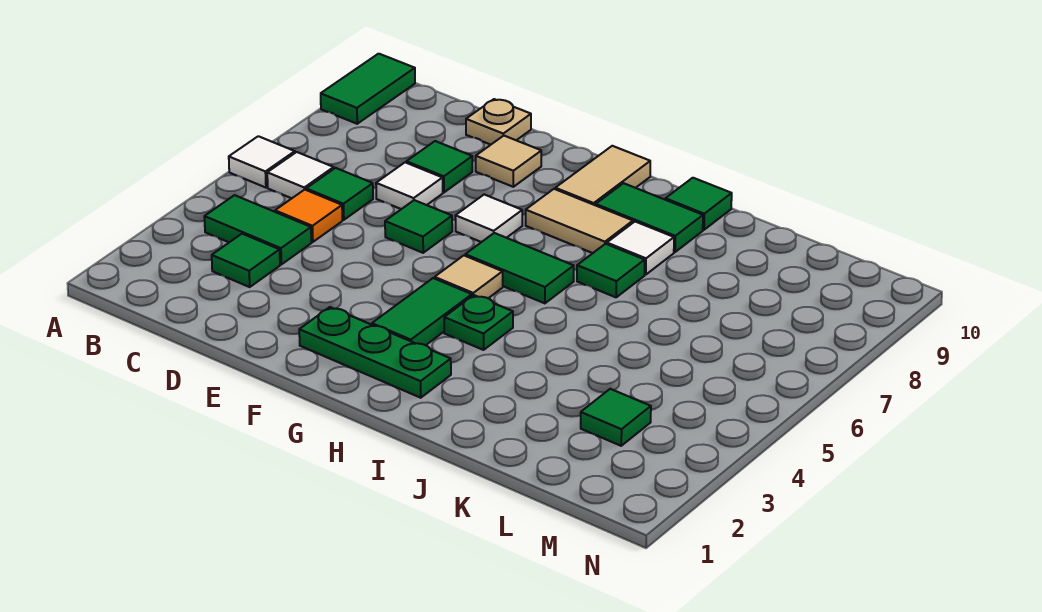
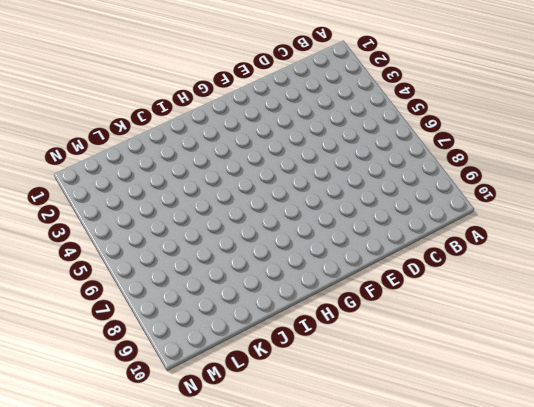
none -> white 1x1 tile [229,136,295,188]
none -> green 1x2 tile [321,54,415,124]
none -> green 1x2 tile [204,195,311,264]

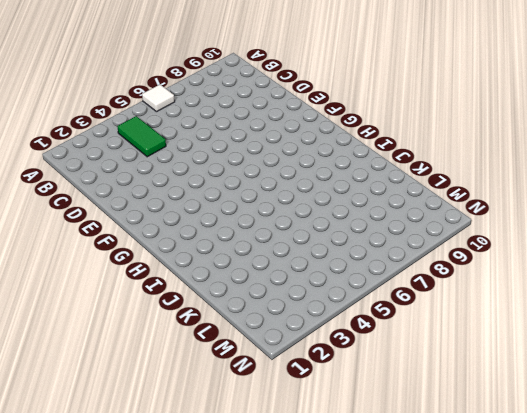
none -> green 1x2 tile [321,54,415,124]
none -> white 1x1 tile [267,152,334,198]
none -> green 1x1 tile [212,234,280,287]

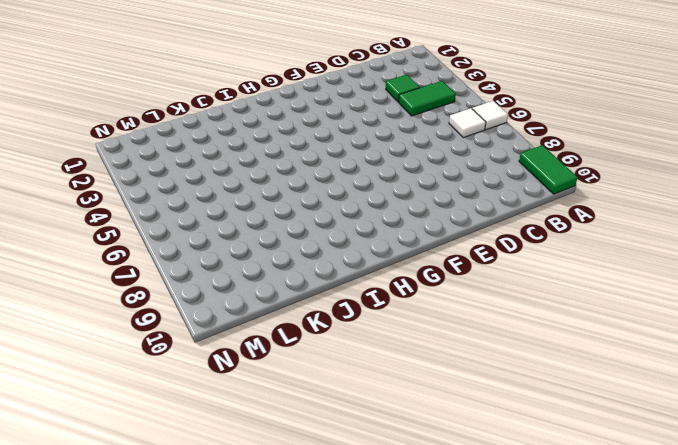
none -> orange 1x1 tile [275,190,342,242]
none -> green 1x1 tile [306,168,373,220]
none -> white 1x1 tile [376,162,443,209]

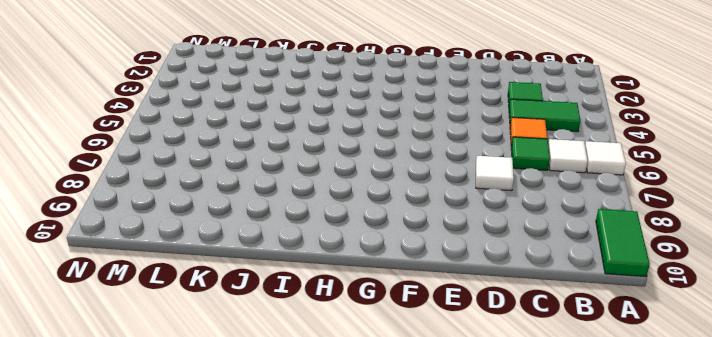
none -> green 1x1 tile [406,141,472,192]
none -> tan 1x1 plate [466,99,531,145]
none -> green 1x1 tile [385,200,452,253]

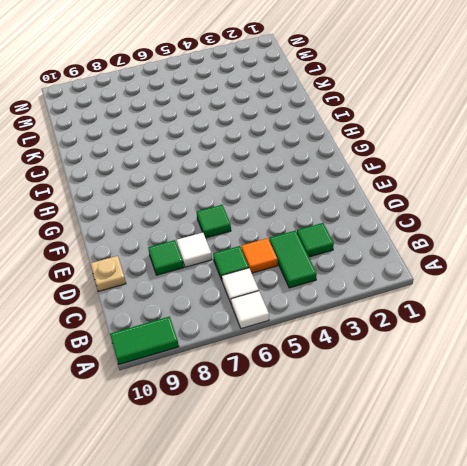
none -> tan 1x1 tile [476,136,541,187]
none -> green 1x3 plate [299,307,451,398]
none -> white 1x1 tile [455,195,522,242]

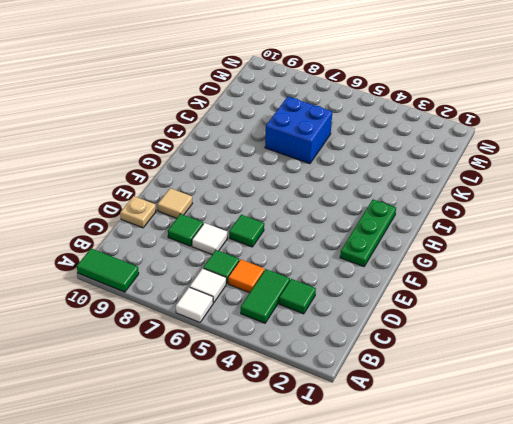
blue 2x2 brick [265,97,332,164] -> none
none -> white 1x1 tile [455,195,522,242]
none -> green 1x2 tile [372,278,472,345]
none -> tan 1x1 tile [435,256,503,298]

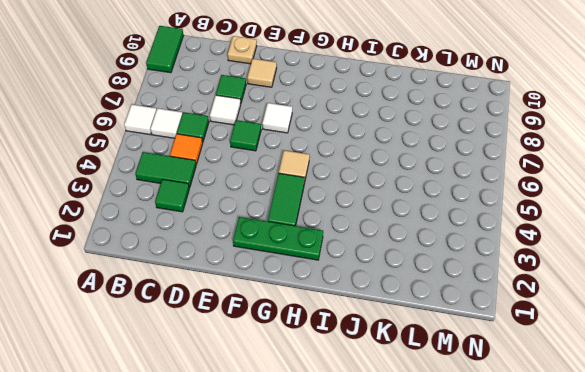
none -> green 1x2 tile [465,233,574,303]
none -> tan 1x2 tile [526,189,633,253]
none -> tan 1x2 tile [555,146,650,205]

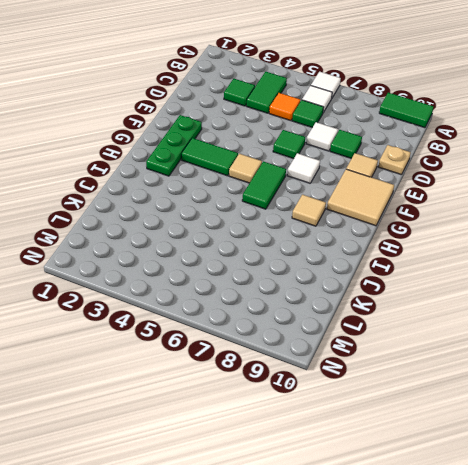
tan 2x2 tile [327,169,394,226] -> tan 1x2 tile [555,146,650,205]
tan 1x1 tile [292,195,326,226] -> tan 1x2 tile [526,189,633,253]
none -> green 1x1 plate [444,295,513,350]
none -> green 1x2 tile [596,183,703,252]
none -> green 1x1 tile [577,244,645,297]

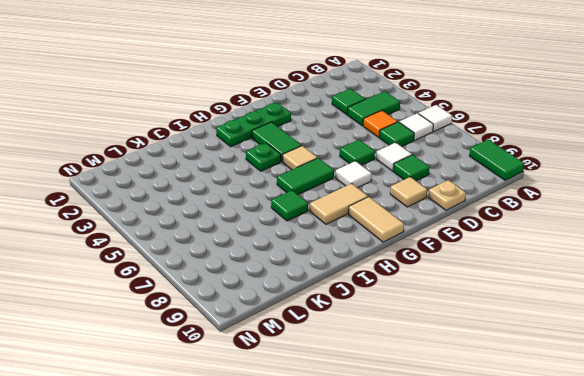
none -> green 1x2 tile [596,183,703,252]
none -> white 1x1 tile [607,222,674,275]
none -> green 1x1 tile [665,178,732,230]

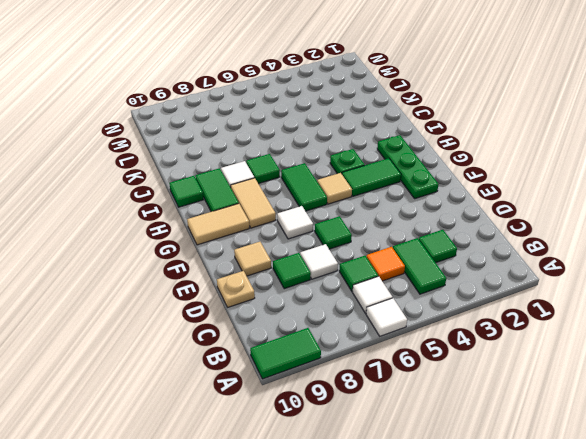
none -> green 1x1 tile [581,389,651,446]

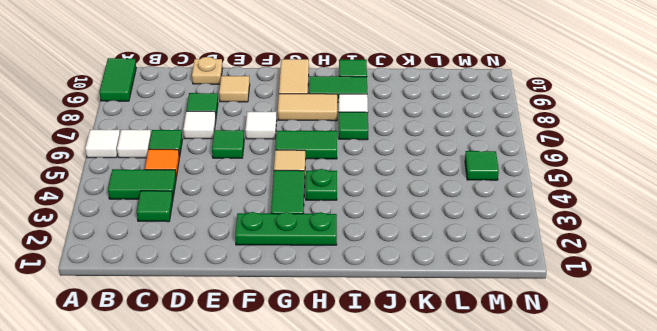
green 1x1 tile [465,151,499,180] -> green 1x1 tile moved to [581,389,651,446]

